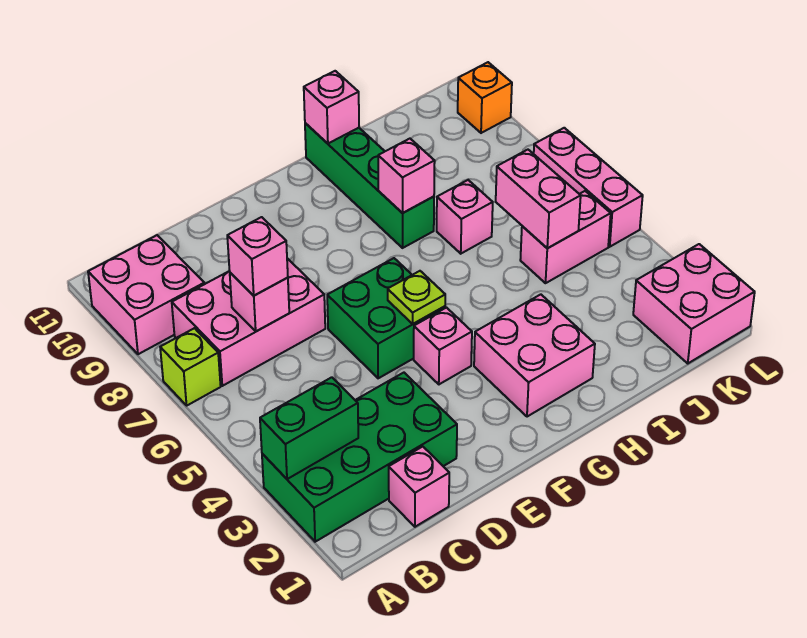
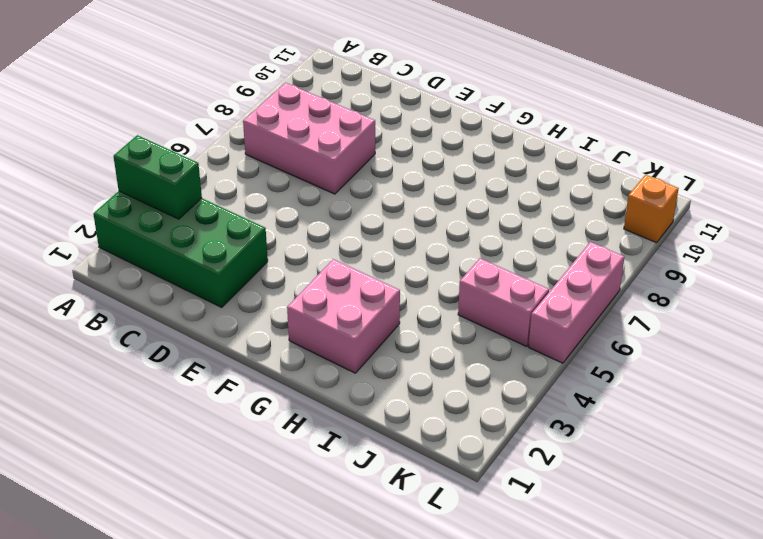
none -> lime 1x1 brick [160,328,221,405]
none -> pink 2x2 brick [88,235,204,354]
none -> pink 1x1 brick [389,447,449,527]

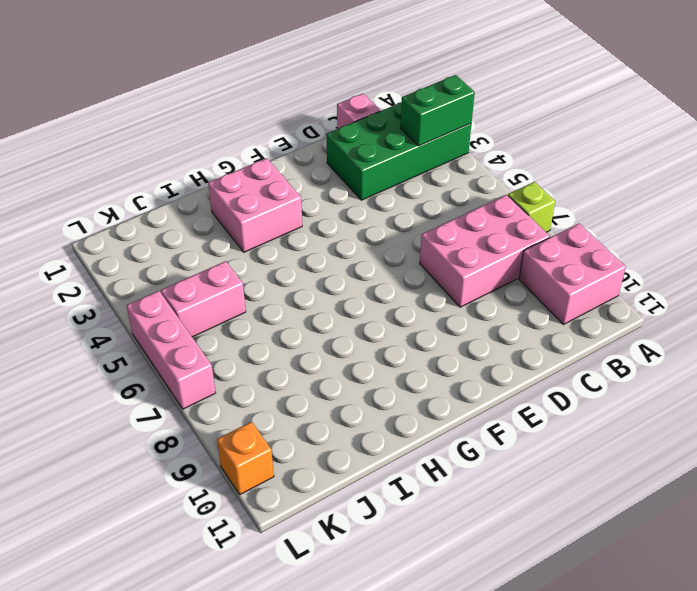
none -> green 2x2 brick [327,258,445,378]
none -> pink 1x1 brick [414,308,472,384]
none -> green 1x4 brick [305,123,434,248]

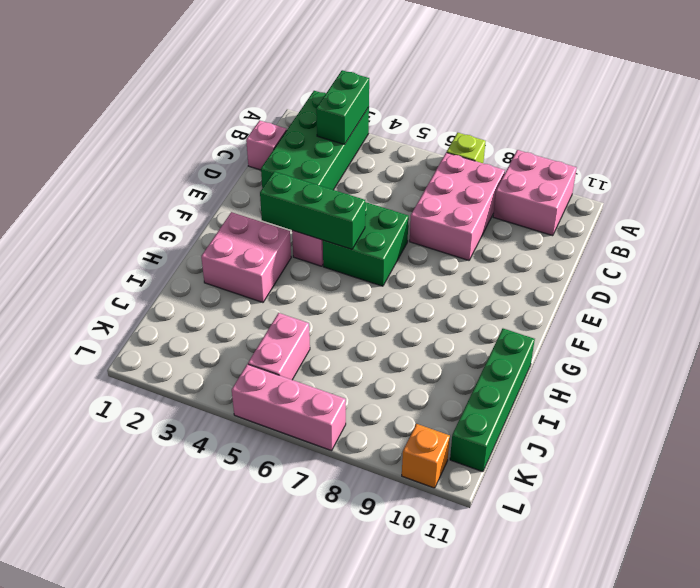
green 1x3 brick [260,172,365,249] -> lime 1x1 plate [388,271,445,324]
green 1x4 brick [450,329,535,472] -> green 1x4 brick turned to [305,123,434,248]
none -> pink 1x1 brick [437,180,493,254]
none -> pink 2x2 brick [633,244,755,363]
none -> pink 1x1 brick [230,273,289,331]

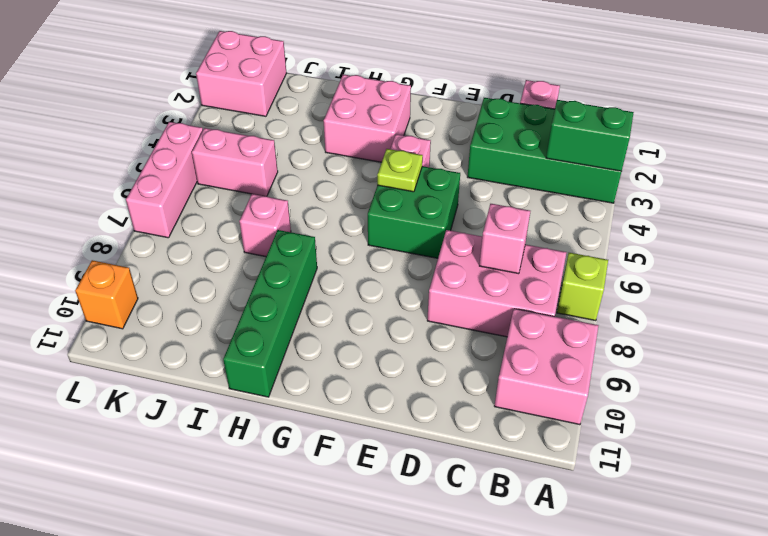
none -> pink 1x1 brick [378,139,435,213]
none -> pink 1x1 brick [304,71,359,143]
none -> pink 1x2 brick [496,150,581,248]

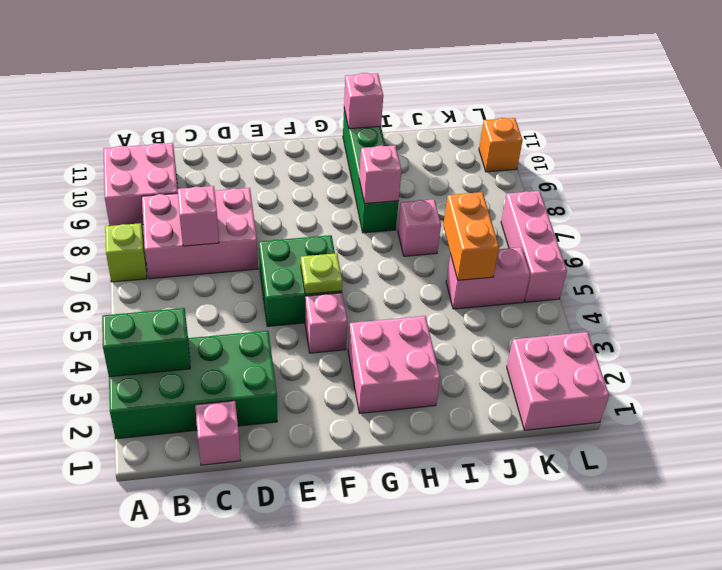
orange 1x2 brick [443,192,499,280] -> pink 1x2 brick [496,150,581,248]
none -> pink 1x1 brick [227,217,288,296]

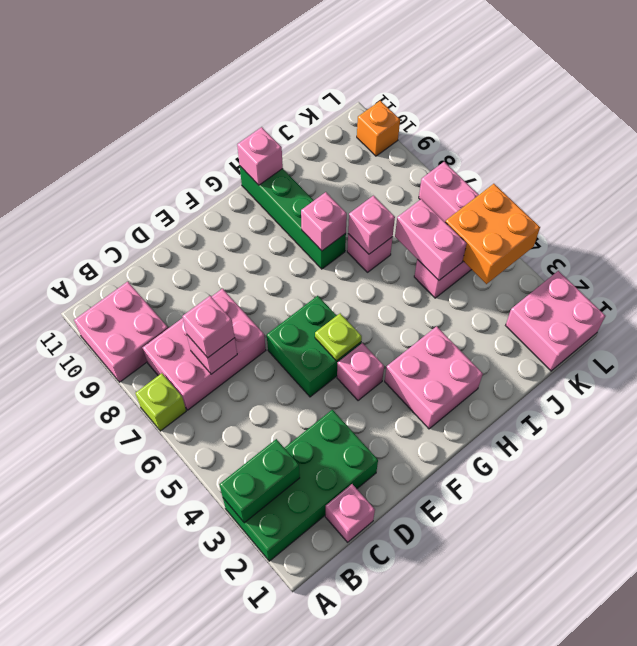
pink 1x1 brick [348,196,395,254] -> none
orange 2x2 brick [445,184,540,284] -> none

